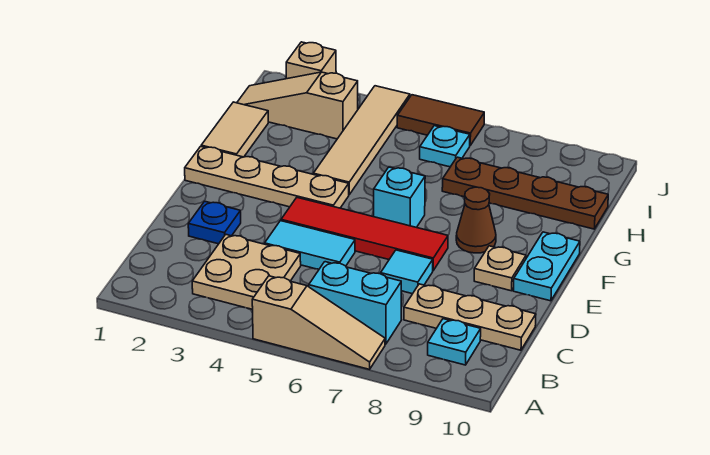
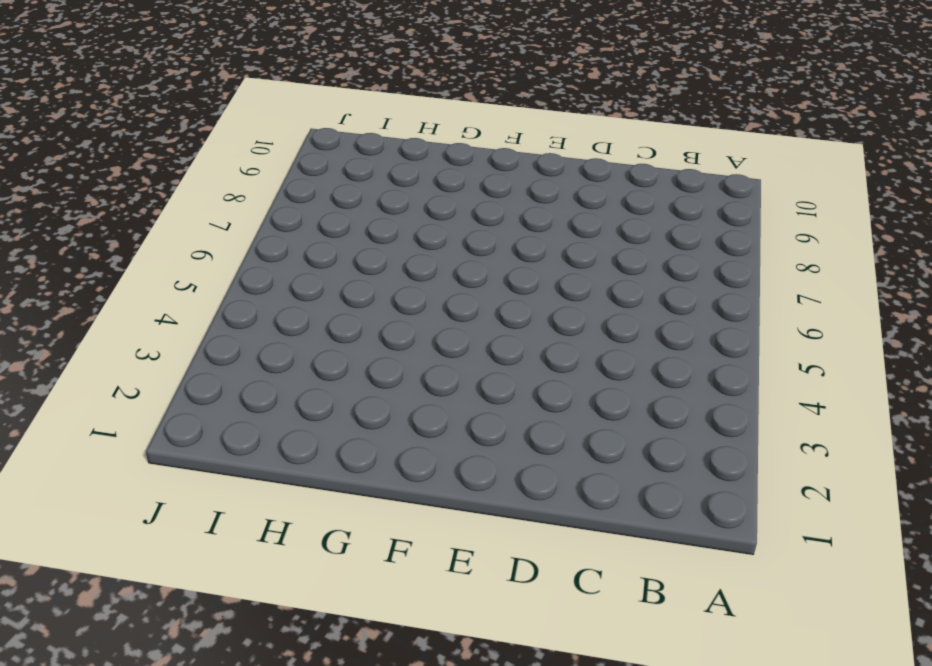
none -> tan 1x3 slope [252,276,385,369]
none -> tan 2x2 plate [192,235,301,310]
none -> cyan 1x2 brick [309,262,401,344]

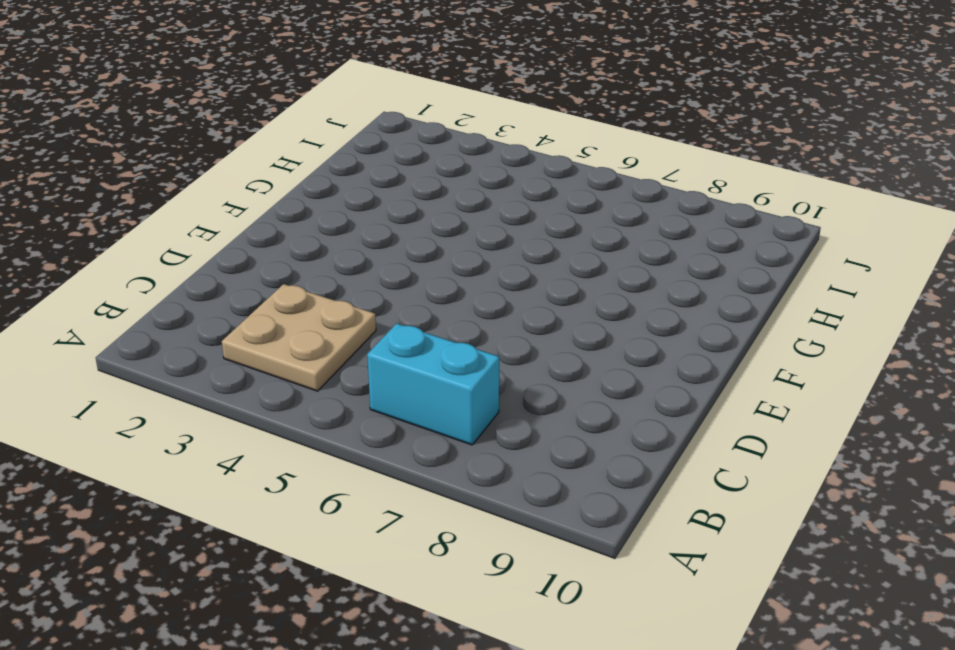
none -> tan 1x3 slope [252,276,385,369]
none -> cyan 1x1 plate [428,319,481,365]
none -> tan 1x3 plate [404,284,536,350]

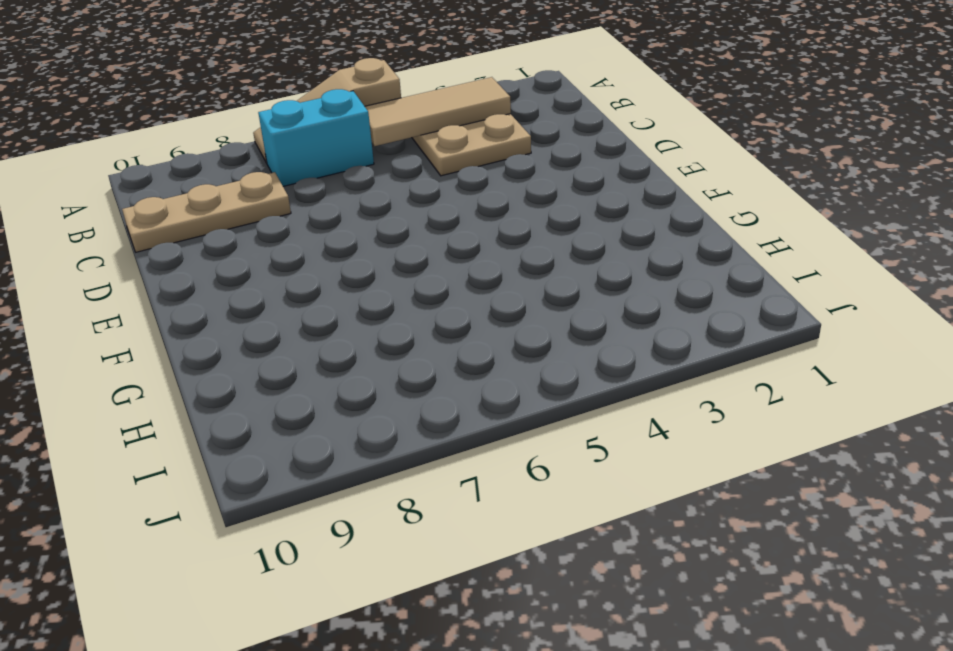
tan 1x3 tile [365,77,511,146] -> none
none -> cyan 1x1 plate [428,319,481,365]
none -> blue 1x1 plate [188,201,241,244]
none -> cyan 1x2 tile [265,221,355,269]

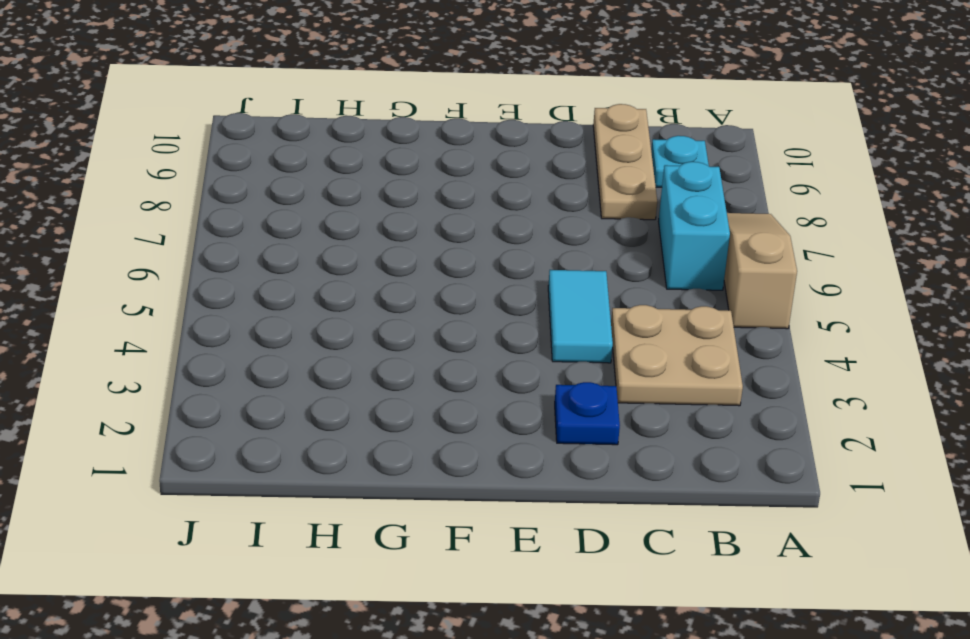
none -> cyan 1x1 tile [381,250,433,294]
none -> red 1x4 tile [281,198,448,270]
none -> tan 1x1 plate [474,246,526,291]

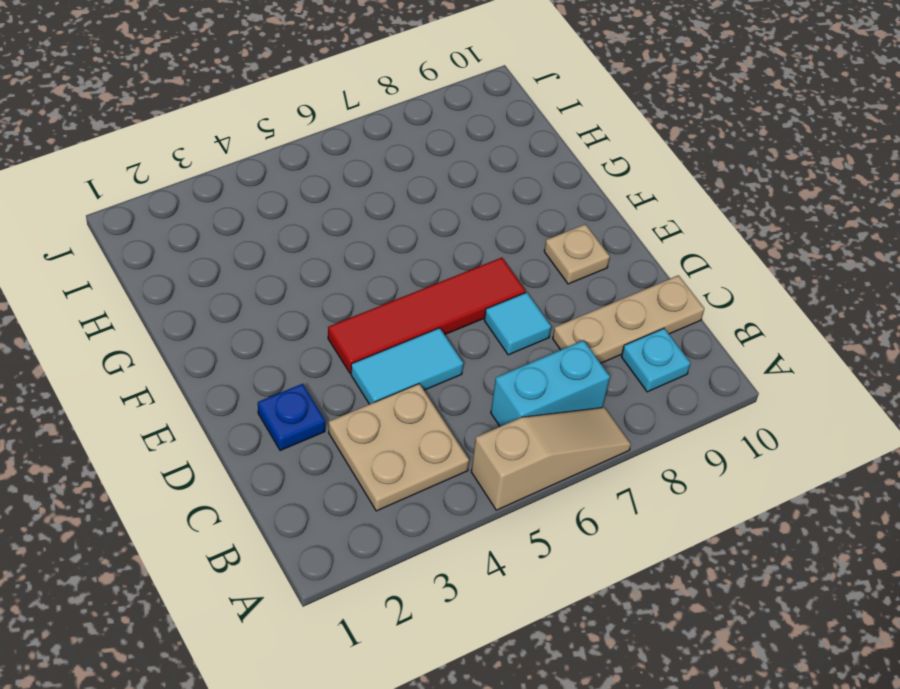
none -> cyan 1x2 plate [513,232,580,301]
none -> tan 1x4 plate [185,146,349,208]
none -> cyan 1x1 brick [374,167,425,227]

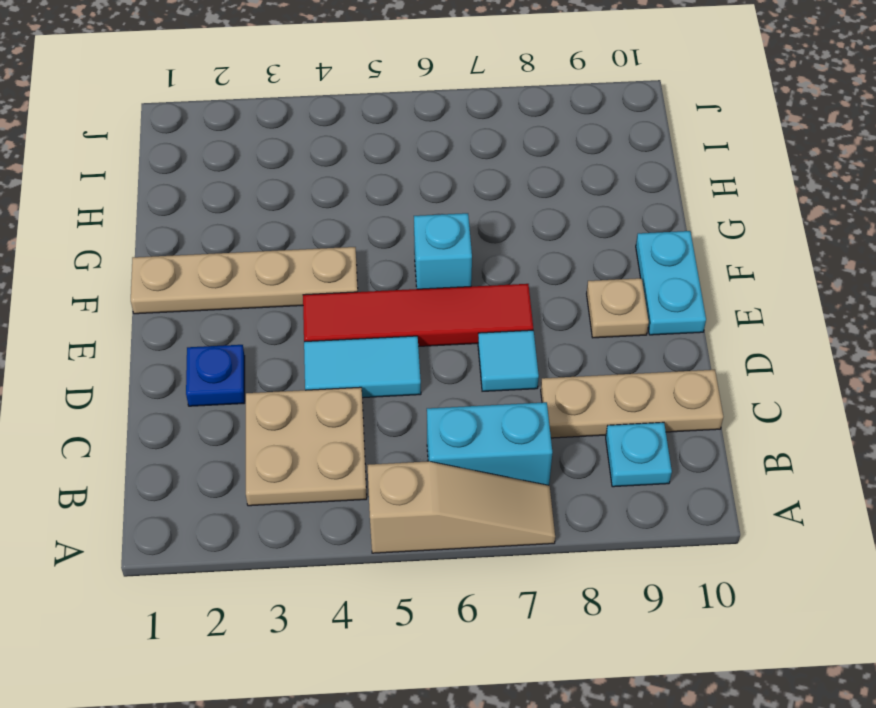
none -> brown 1x1 cone [456,187,496,253]
none -> tan 1x2 tile [201,102,268,157]
none -> tan 1x4 tile [313,86,410,195]

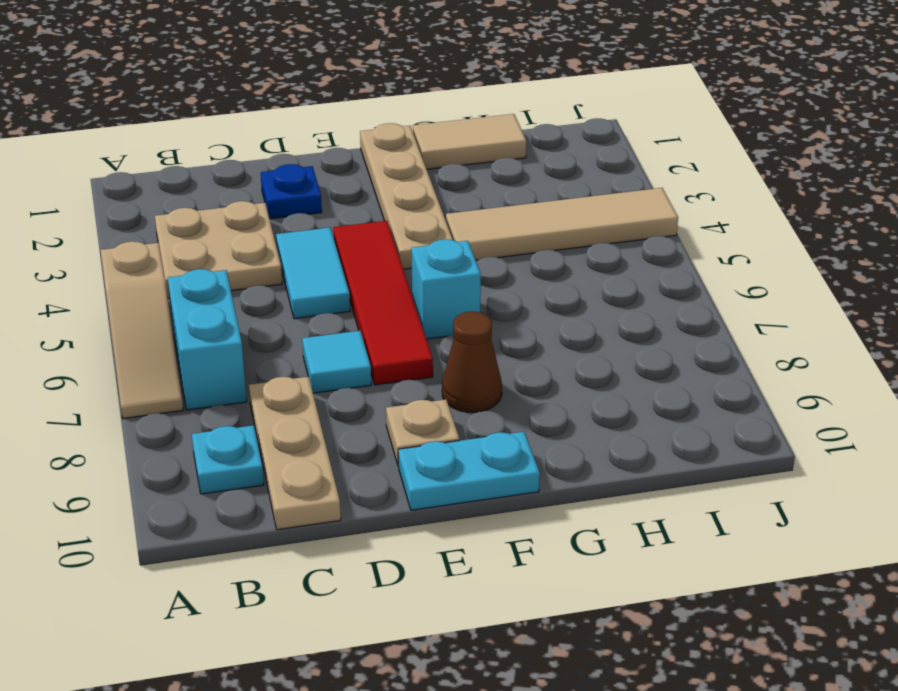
none -> brown 1x4 plate [442,157,608,229]
none -> tan 1x3 slope [237,72,358,139]
none -> cyan 1x1 plate [420,126,470,167]

